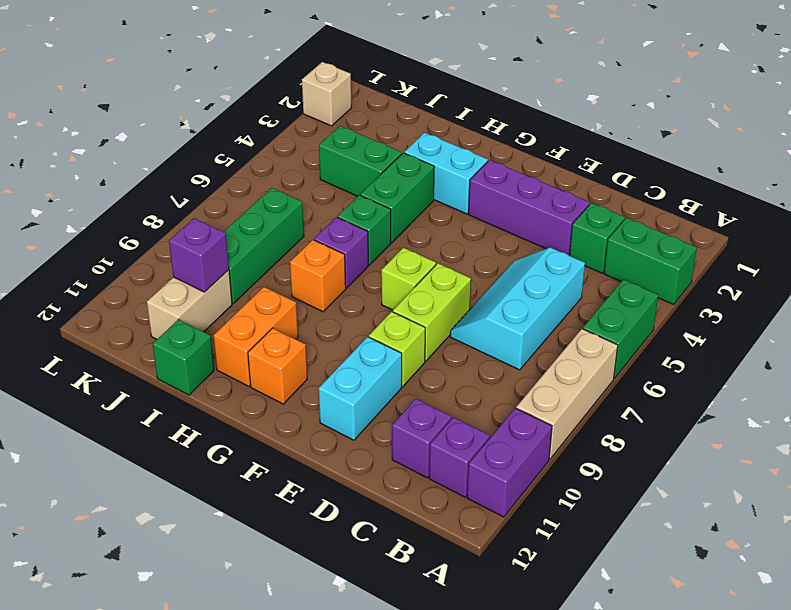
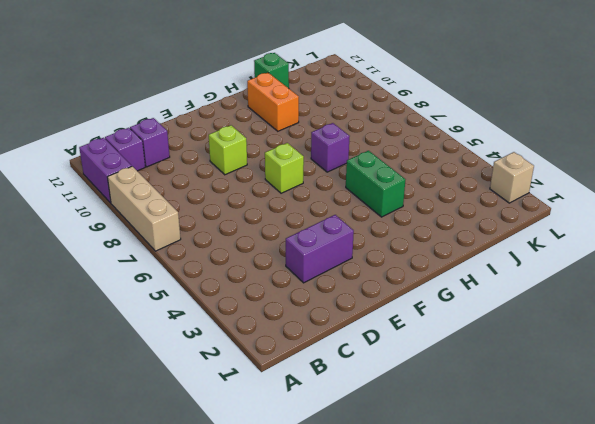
purple 1x2 brick [286,215,354,283] -> purple 1x3 brick [469,160,590,256]
none -> green 1x2 brick [604,218,697,304]
none -> green 1x2 brick [583,279,658,378]
none -> green 1x1 brick [570,203,625,273]

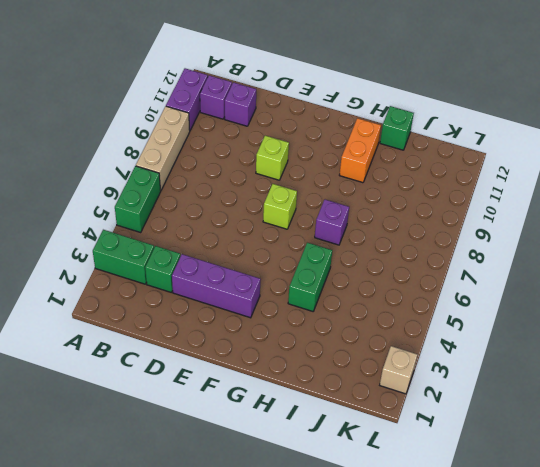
none -> cyan 2x3 slope [450,248,585,370]
none -> lime 1x2 brick [393,263,471,361]
none -> cyan 1x2 brick [319,337,402,440]

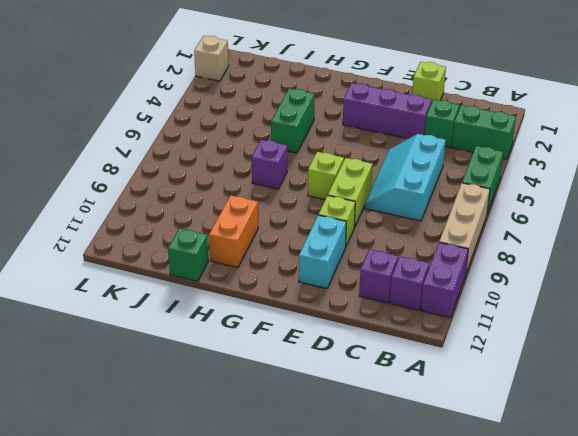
lime 1x1 brick [412,62,446,101] -> none
none -> cyan 1x2 brick [404,133,488,214]
none -> orange 1x1 brick [248,328,307,404]
none -> green 1x1 brick [338,195,391,265]

